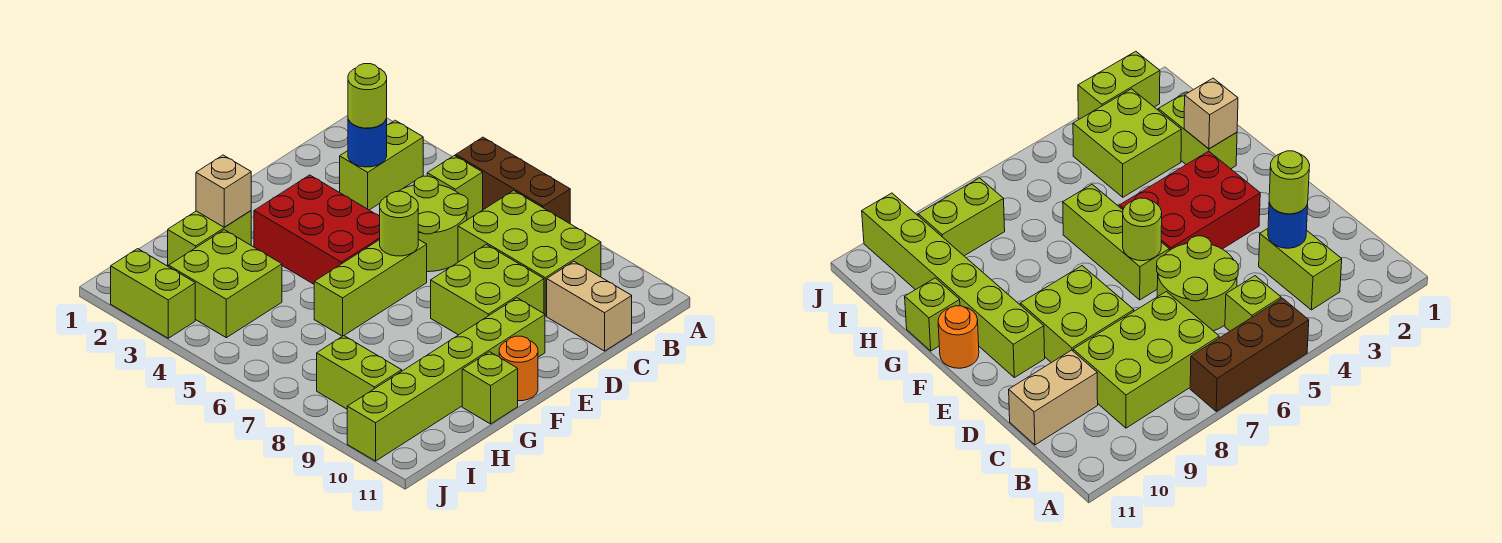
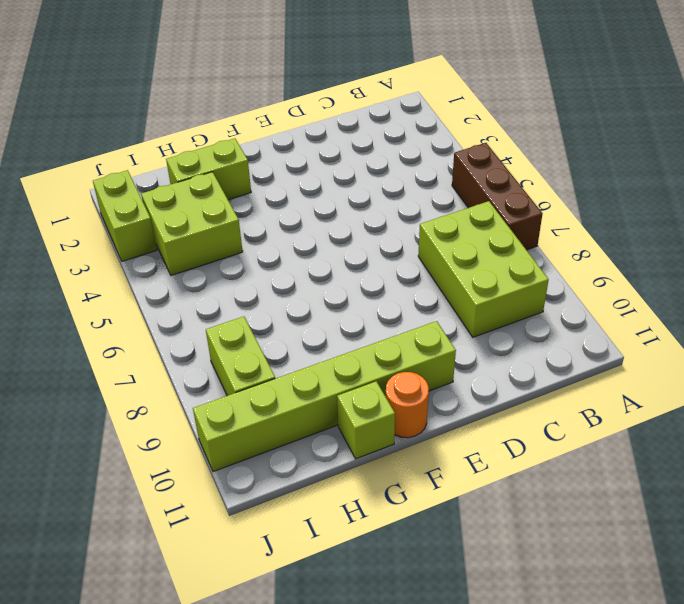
none -> lime 1x2 brick [340,120,423,210]
none -> lime 1x1 brick [427,155,483,220]
none -> lime 2x2 round brick [398,176,468,272]

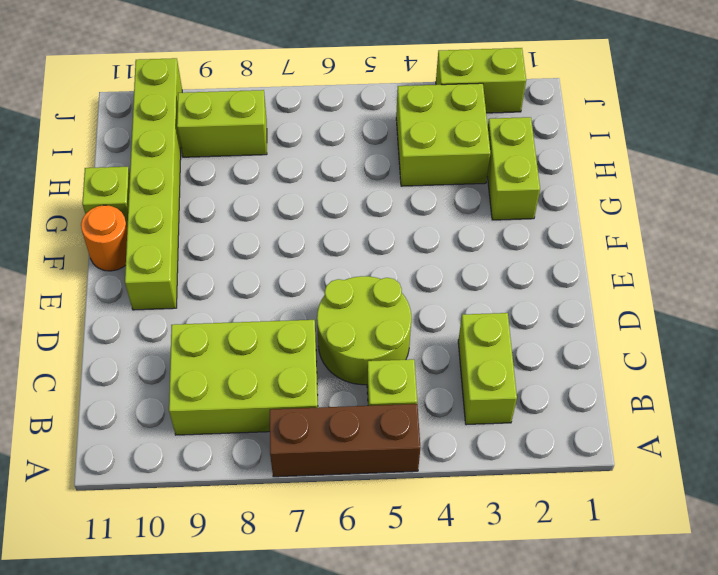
none -> tan 1x2 brick [547,262,632,351]
none -> lime 2x2 brick [431,245,544,335]
none -> red 2x3 brick [254,175,380,284]

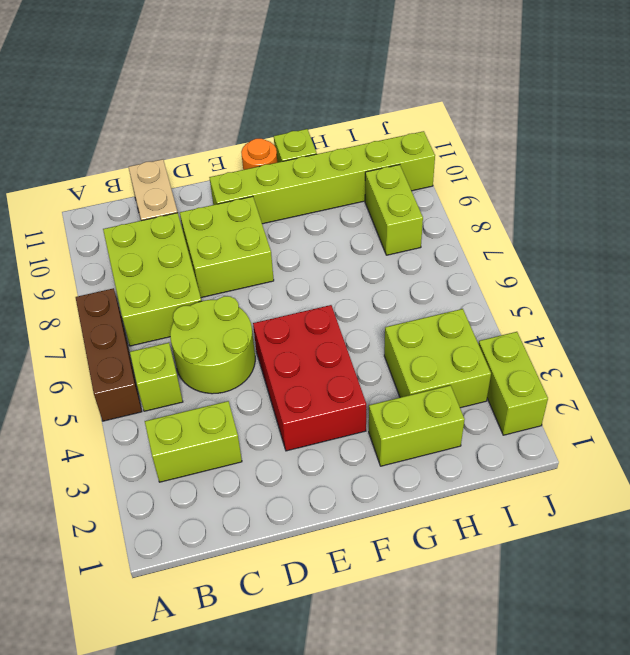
none -> lime 1x3 brick [314,239,427,336]
none -> blue 1x1 round brick [348,118,387,167]
none -> lime 1x1 round brick [380,191,418,256]

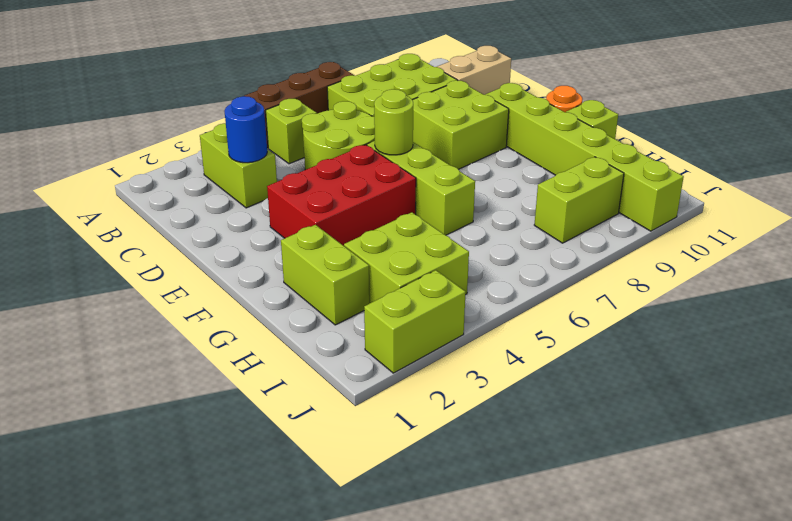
none -> tan 1x1 brick [196,155,251,227]
none -> lime 1x1 round brick [348,64,387,128]

